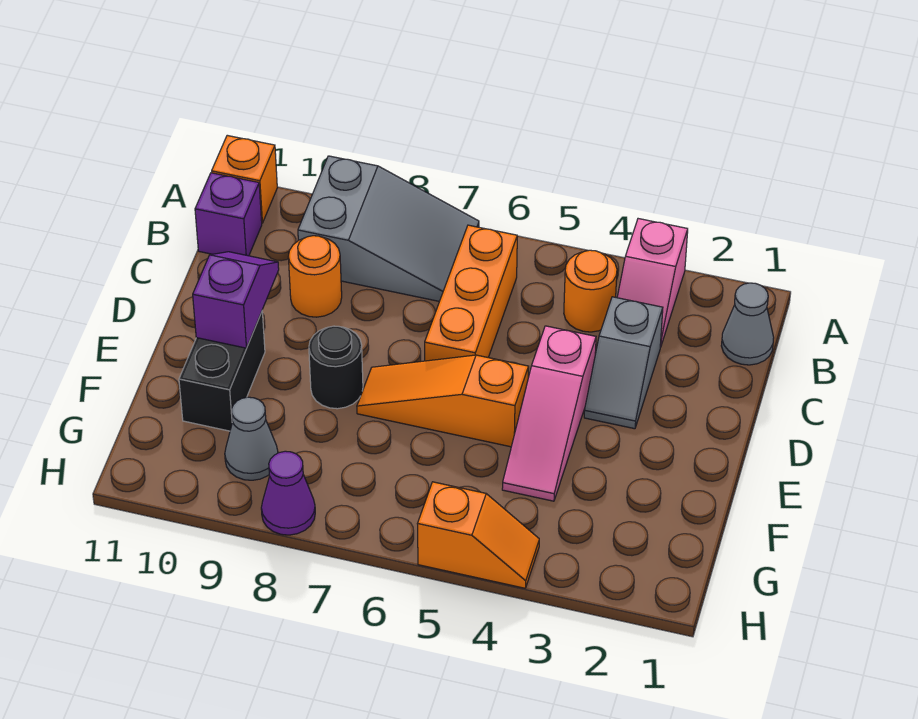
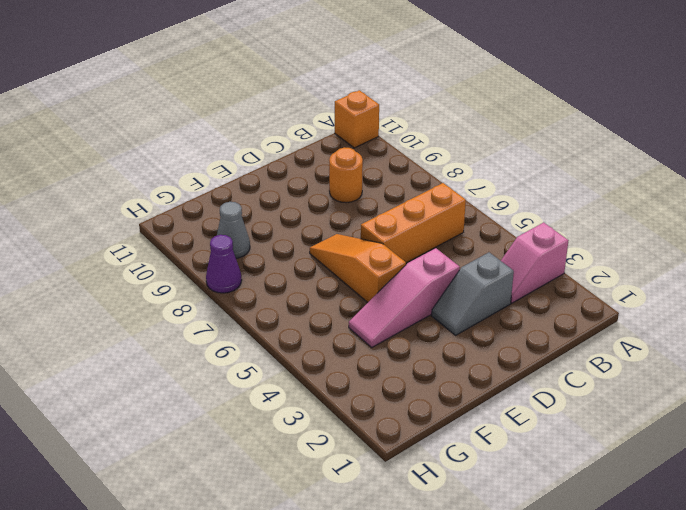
none -> grey 2x3 slope [298,156,479,301]
none -> grey 1x1 cone [721,283,774,365]
none -> orange 1x1 round brick [564,250,617,332]

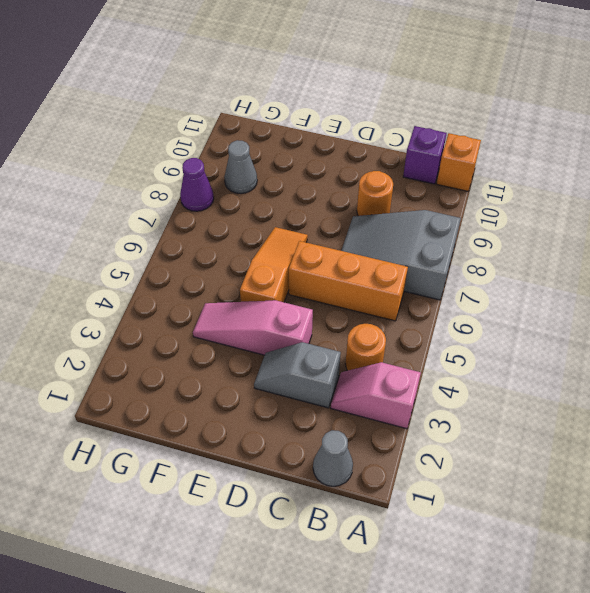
grey 2x3 slope [341,210,461,300] -> grey 2x3 slope turned to [298,156,479,301]
none -> black 1x1 round brick [309,326,363,409]
none -> black 1x2 brick [179,312,265,431]
none -> orange 1x2 slope [418,482,539,588]

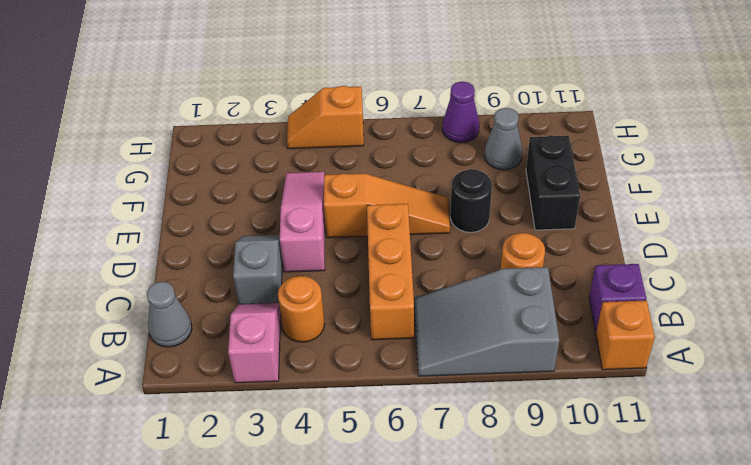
none -> purple 1x2 slope [193,252,279,348]

